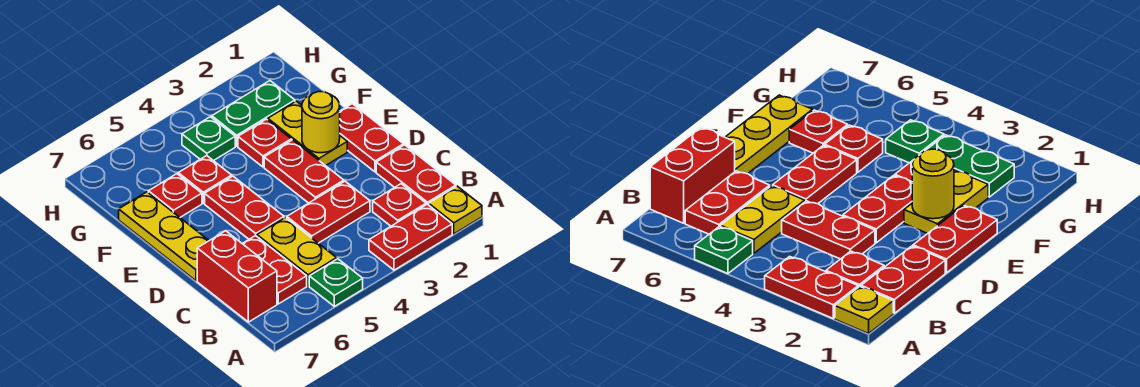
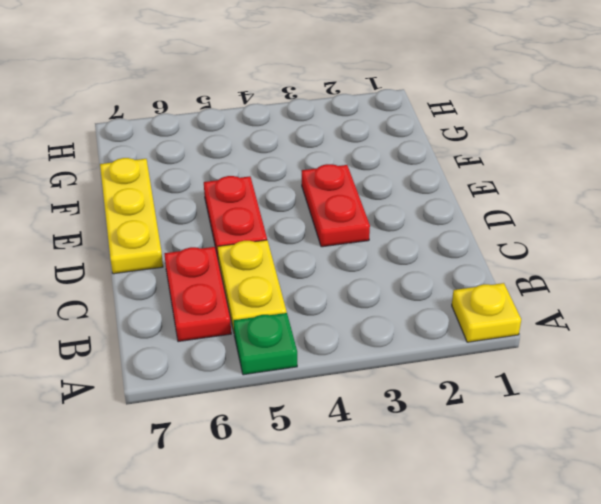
none -> red 1x2 plate [369,204,452,270]
none -> red 1x2 plate [376,145,456,205]
none -> red 1x1 plate [373,184,426,226]

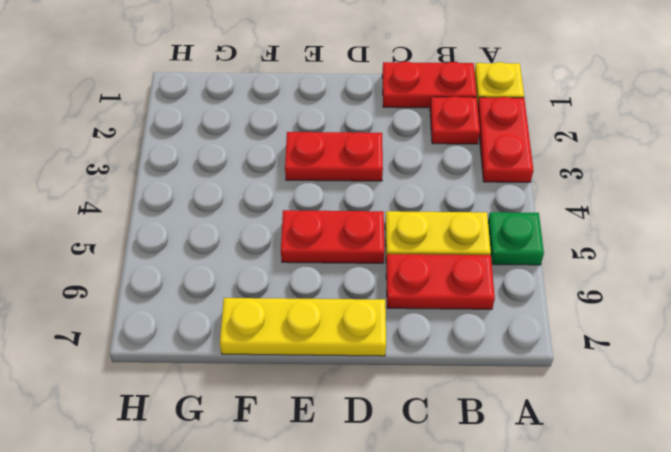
none -> red 1x2 brick [197,231,277,322]
none -> red 1x2 plate [287,181,370,243]
none -> red 1x2 plate [340,104,403,172]

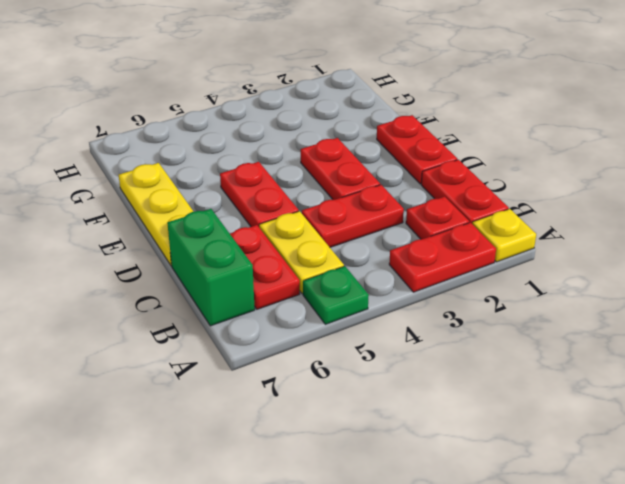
green 1x2 brick [167,209,255,326] -> red 1x2 brick [197,231,277,322]
none -> yellow 1x2 plate [268,101,347,166]
none -> red 1x1 plate [238,119,291,167]
none -> red 1x1 plate [178,156,232,203]

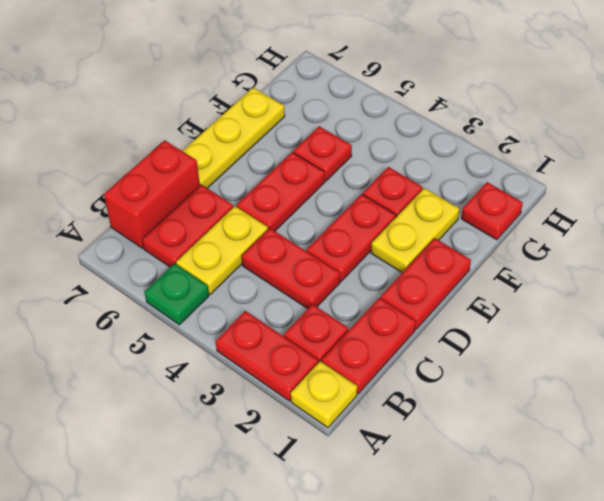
red 1x1 plate [461,182,523,240] -> red 1x1 plate moved to [148,174,202,217]
none -> green 1x2 plate [212,81,295,146]
none -> green 1x1 plate [182,117,235,161]
none -> yellow 1x1 round brick [302,92,340,153]

